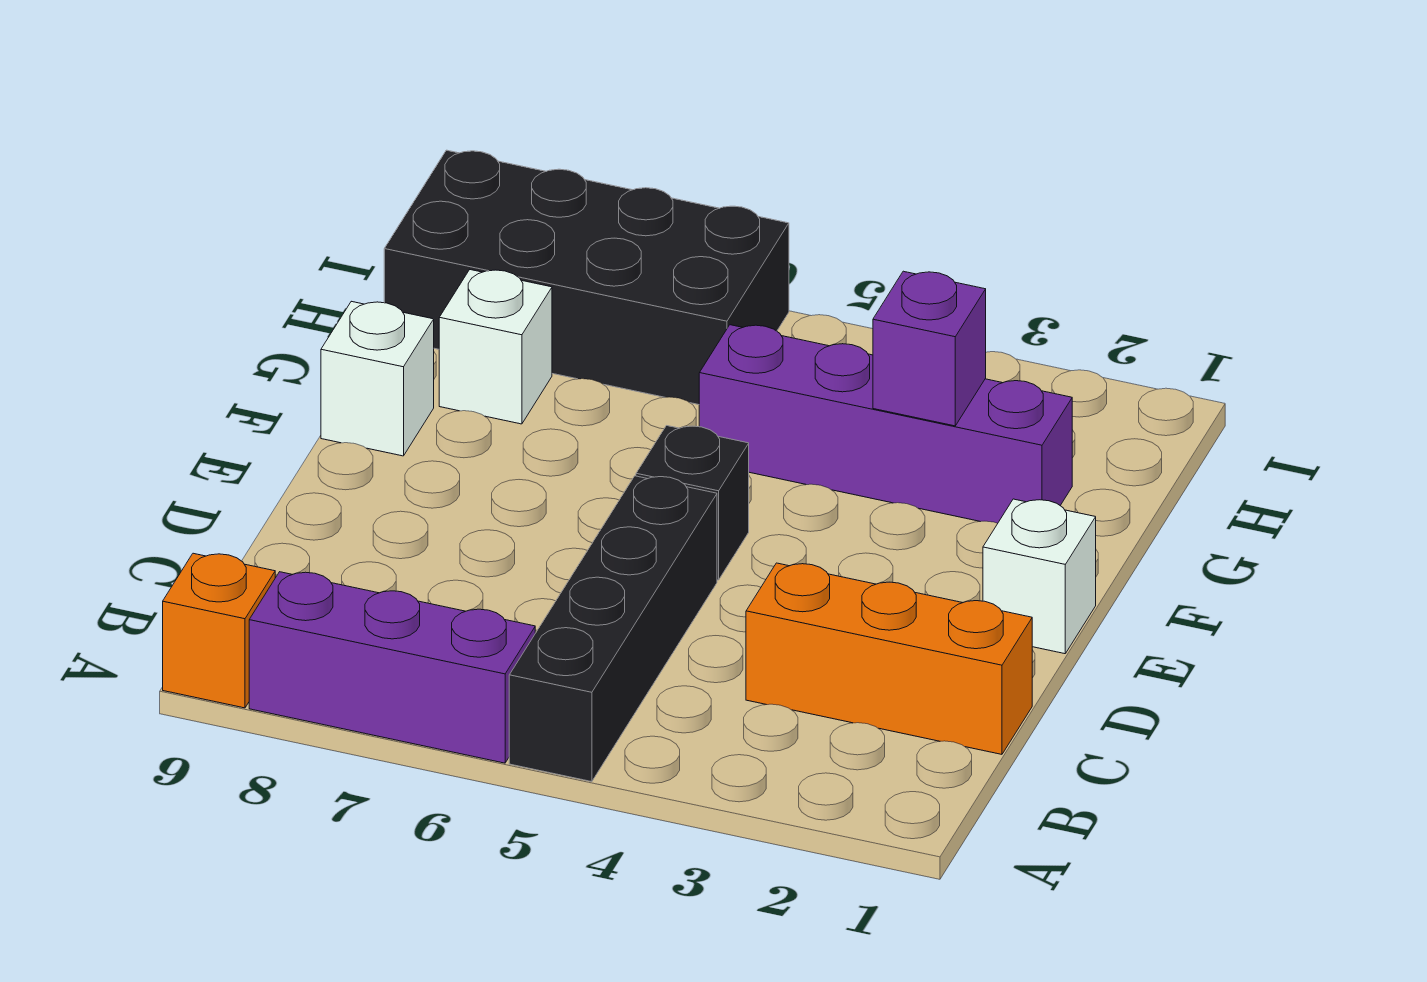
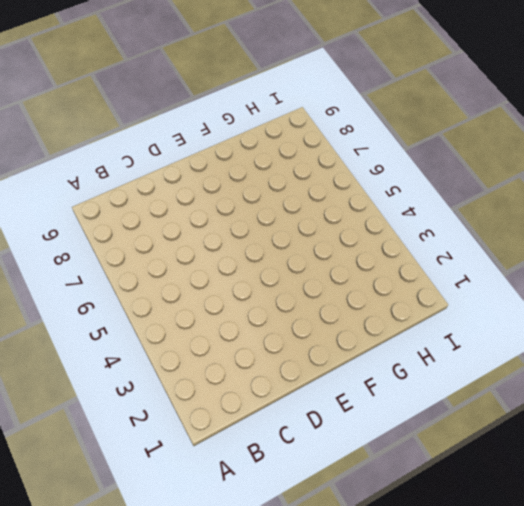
none -> black 1x4 brick [509,476,717,782]
none -> purple 1x3 brick [249,572,535,763]

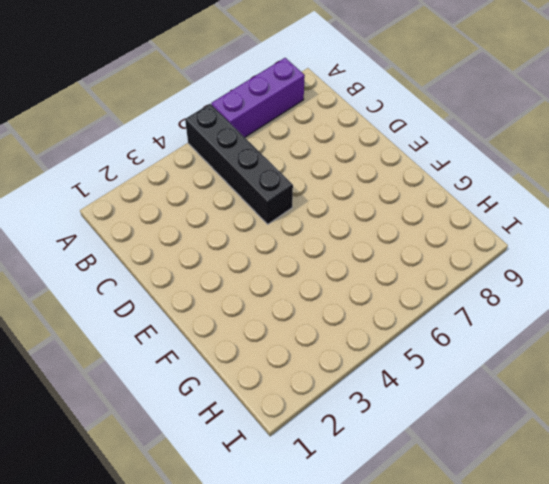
none -> orange 1x1 brick [163,553,275,708]
none -> orange 1x3 brick [746,563,1032,754]

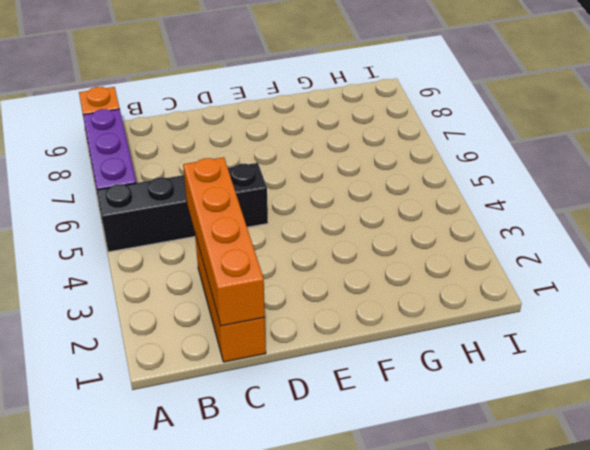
orange 1x4 brick [183,157,265,326] -> none
none -> white 1x1 brick [983,499,1096,654]
none -> black 1x1 brick [636,426,749,580]

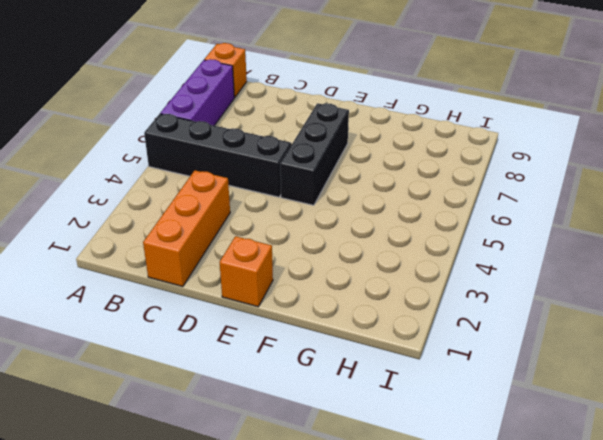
orange 1x1 brick [220,236,273,307] -> white 1x1 brick [983,499,1096,654]
black 1x3 brick [280,103,349,205] -> black 1x1 brick [636,426,749,580]
none -> white 1x1 brick [321,301,434,456]
none -> purple 1x4 brick [699,325,1072,523]

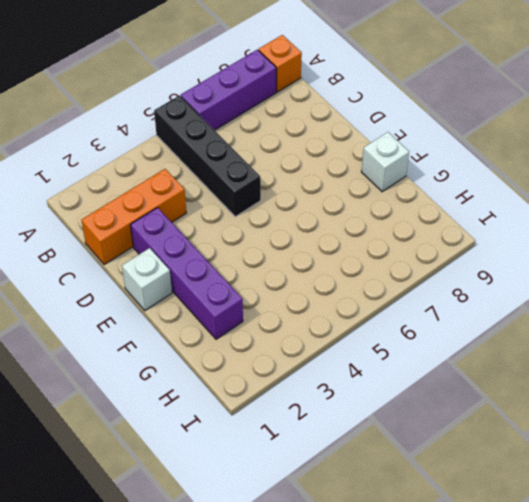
purple 1x4 brick [131,208,243,339] -> purple 1x4 brick turned to [699,325,1072,523]
none -> black 1x1 brick [636,426,749,580]
none -> white 1x1 brick [439,270,552,424]

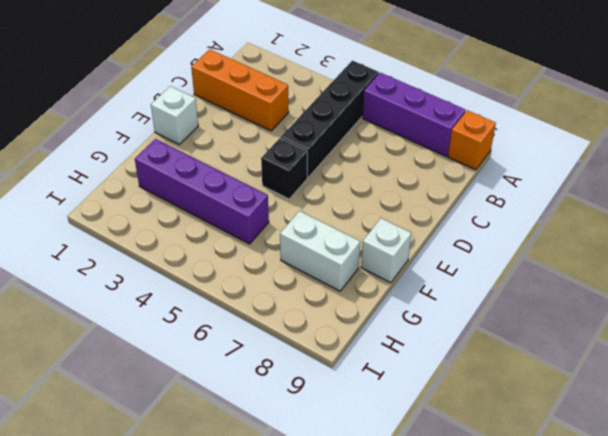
white 1x2 brick [280,211,360,291] -> white 1x1 brick [439,270,552,424]
none -> black 2x4 brick [384,150,789,405]
none -> purple 1x1 brick [873,271,986,426]

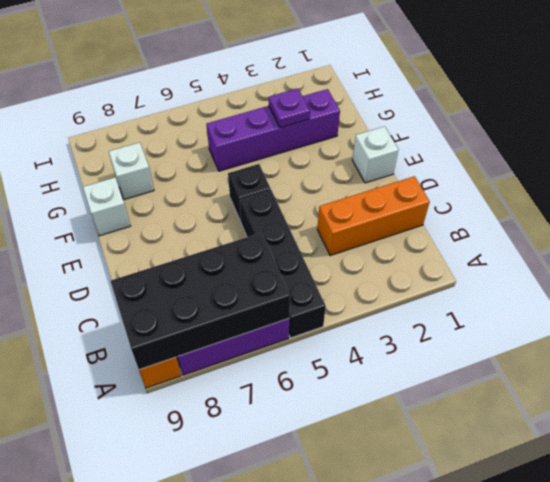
black 2x4 brick [111,233,290,370] -> black 2x4 brick moved to [384,150,789,405]
purple 1x1 plate [269,88,310,128] -> purple 1x1 brick [873,271,986,426]

